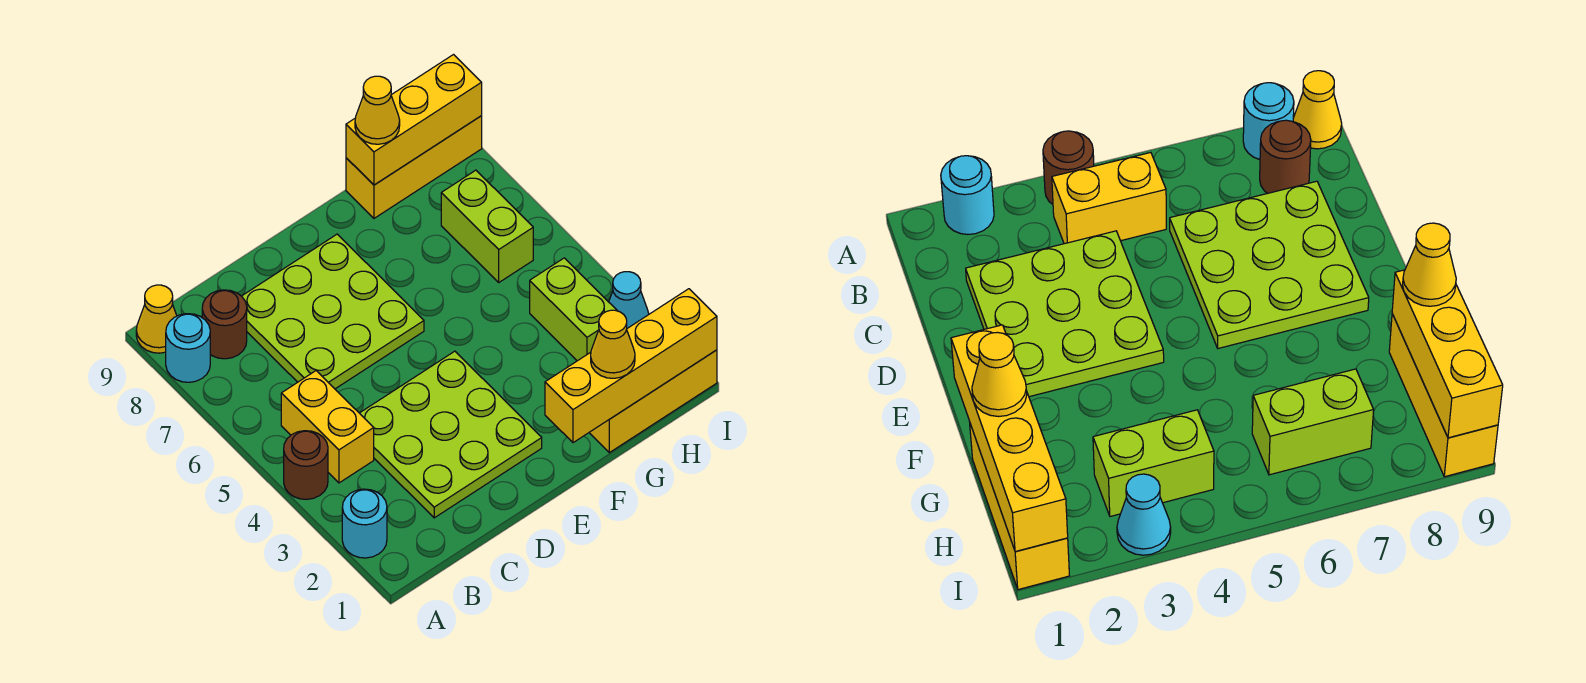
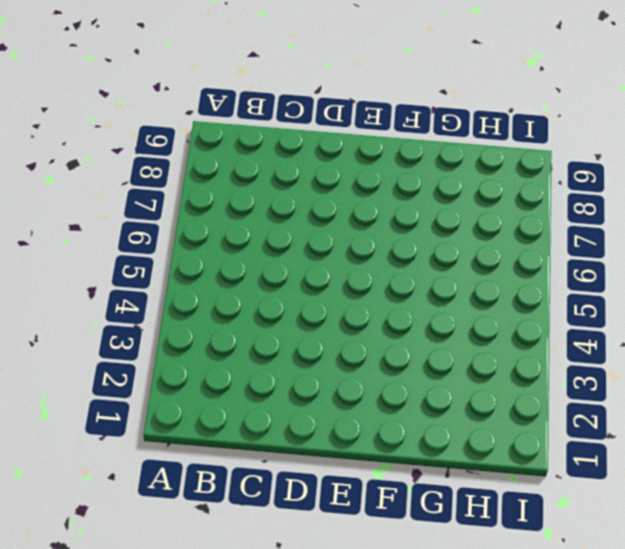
none -> cyan 1x1 round brick [342,489,387,558]
none -> brown 1x1 round brick [284,431,328,499]
none -> cyan 1x1 round brick [166,314,210,382]

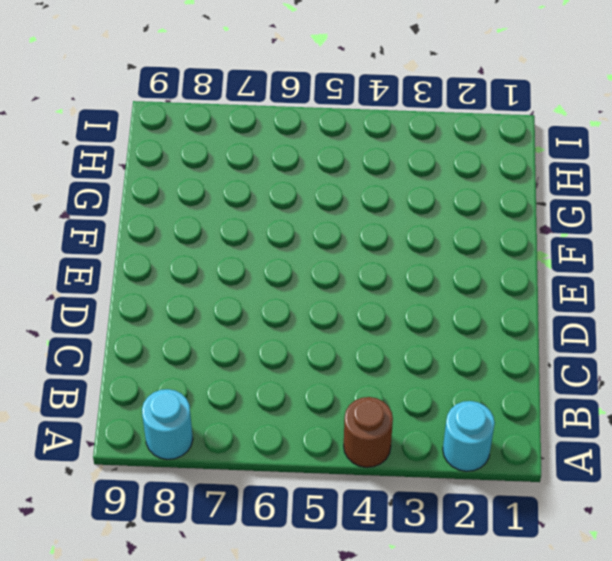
none -> yellow 1x1 cone [136,285,177,353]
none -> yellow 1x2 brick [281,371,374,483]
none -> brown 1x1 round brick [202,290,247,359]

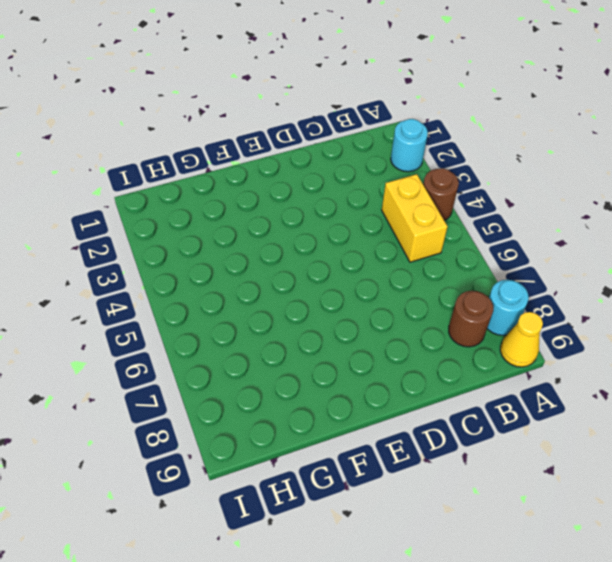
none -> lime 3x3 plate [360,351,542,518]
none -> lime 3x3 plate [242,234,424,389]
none -> yellow 1x3 brick [589,350,717,453]

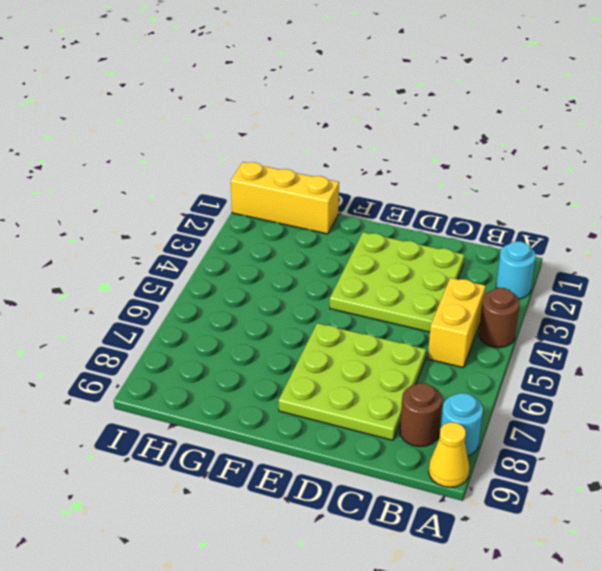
none -> yellow 1x3 brick [346,116,482,218]
none -> lime 1x2 brick [530,258,617,361]
none -> lime 1x2 brick [441,170,533,282]

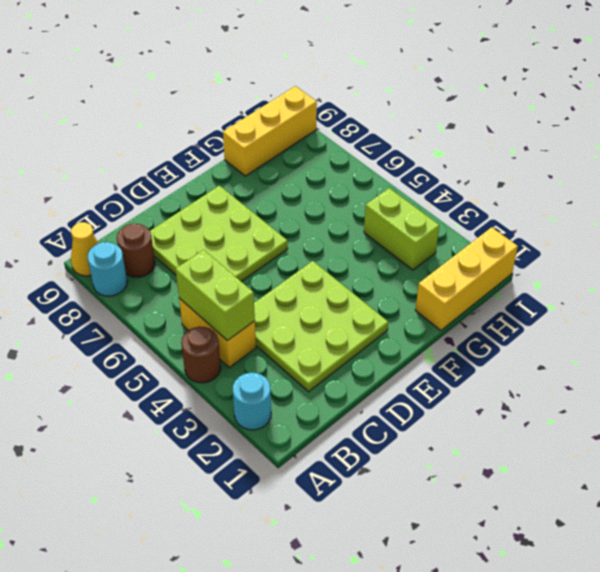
lime 1x2 brick [176,250,255,341] -> lime 1x2 brick moved to [441,170,533,282]
none -> cyan 1x1 cone [609,272,649,328]
none -> yellow 1x4 brick [545,289,717,443]
none -> yellow 1x3 brick [346,55,482,185]

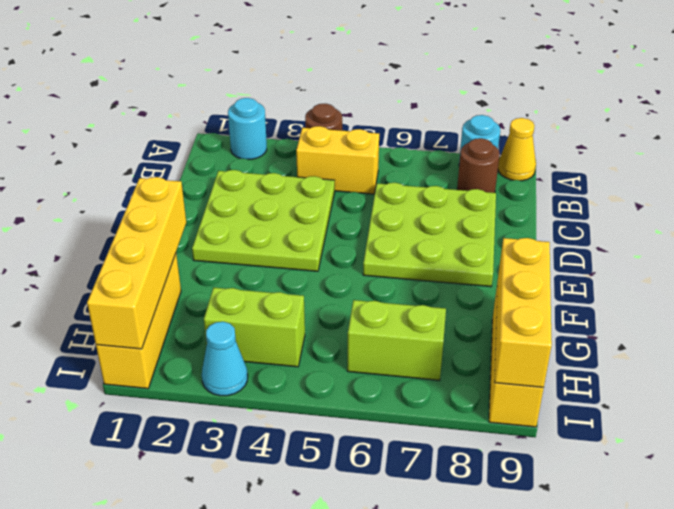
none -> yellow 1x1 cone [591,310,635,378]
none -> yellow 1x1 cone [355,76,400,144]

